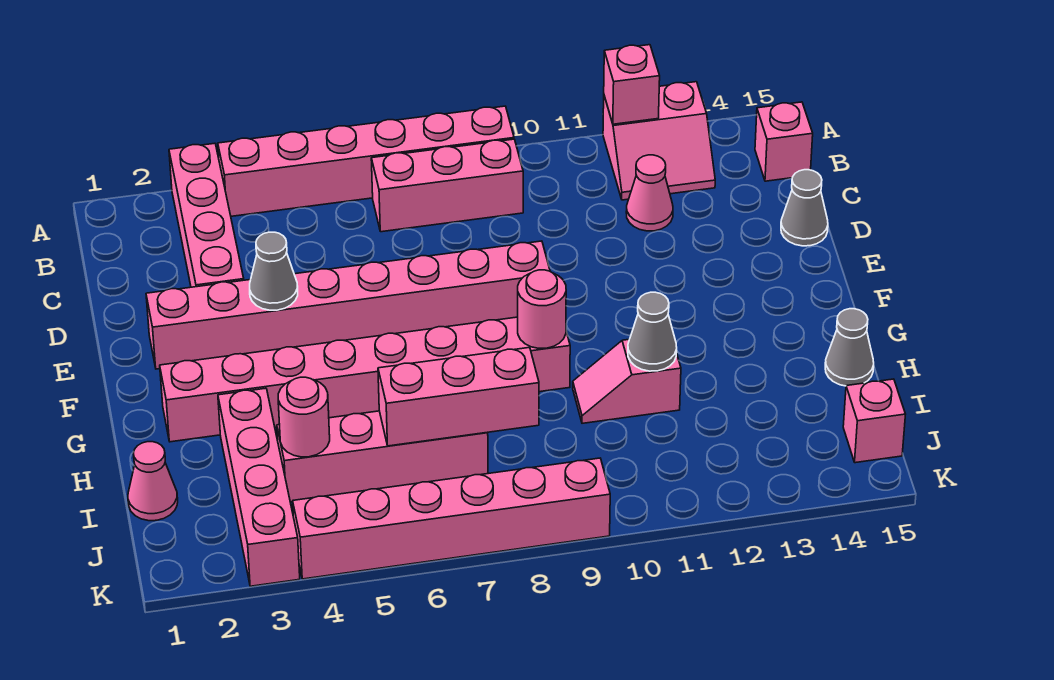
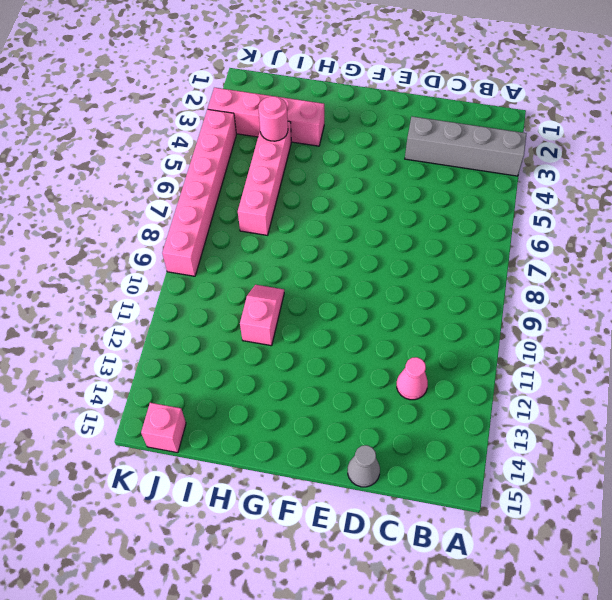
grey 1x4 brick [405,116,527,176] -> pink 1x4 brick [169,143,244,287]
none -> pink 1x6 brick [218,106,514,216]
none -> pink 2x2 slope [603,82,715,200]
none -> pink 1x3 brick [371,139,523,232]

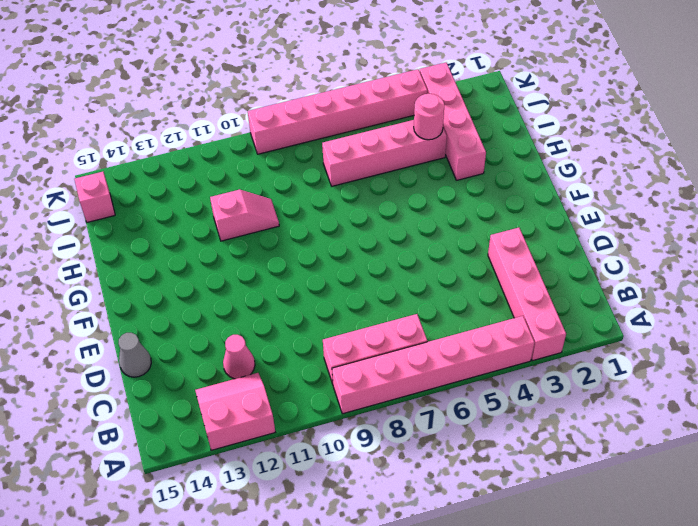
none -> pink 1x1 brick [755,102,813,181]
none -> pink 1x8 brick [146,241,550,369]
none -> pink 1x8 brick [160,317,570,442]

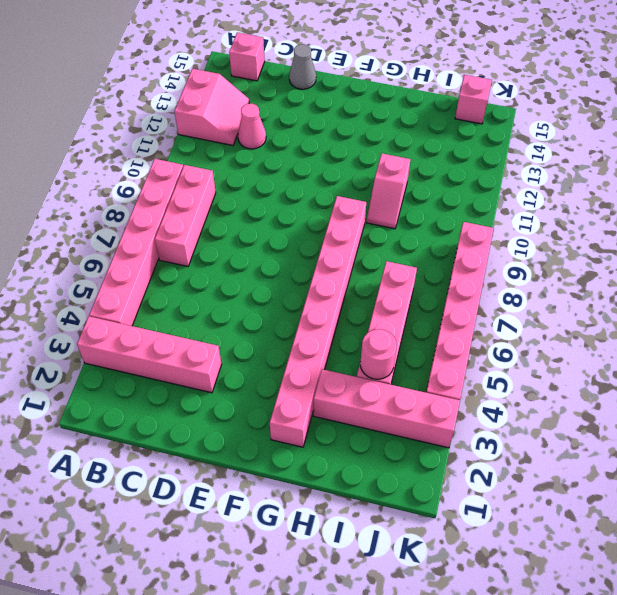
none -> pink 1x8 brick [146,241,550,369]
none -> grey 1x1 cone [825,309,874,386]
none -> pink 1x1 cone [128,442,178,521]

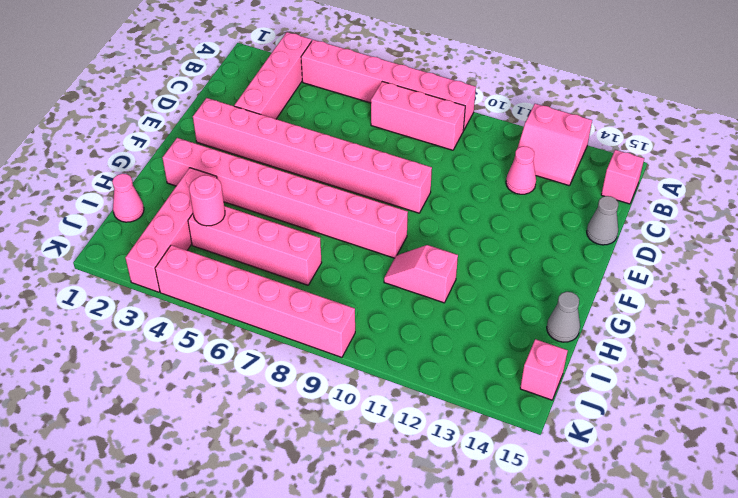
none -> pink 1x1 brick [604,45,660,124]
none -> grey 1x1 cone [250,232,298,310]
none -> pink 1x1 round brick [518,270,566,348]

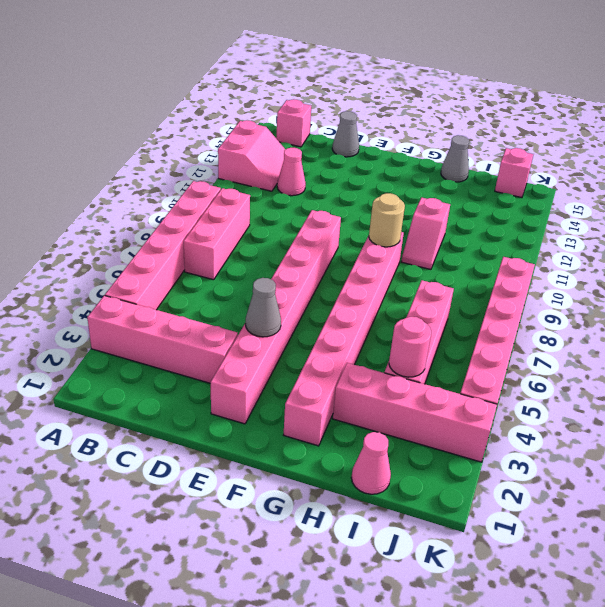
tan 1x1 round brick [369,193,405,247] -> pink 1x1 round brick [518,270,566,348]
none -> pink 1x1 brick [604,45,660,124]
none -> grey 1x1 cone [628,292,677,371]
none -> pink 1x3 brick [378,347,539,446]

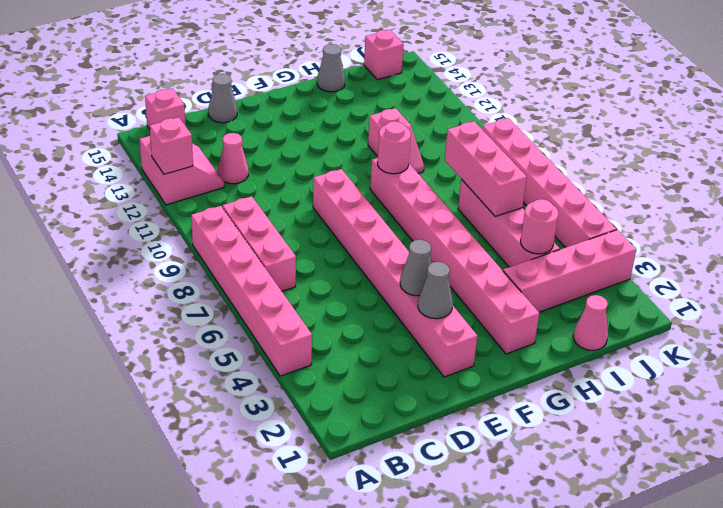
grey 1x1 cone [418,262,453,319] -> grey 1x1 cone moved to [628,292,677,371]
none -> pink 1x4 brick [169,143,244,287]

